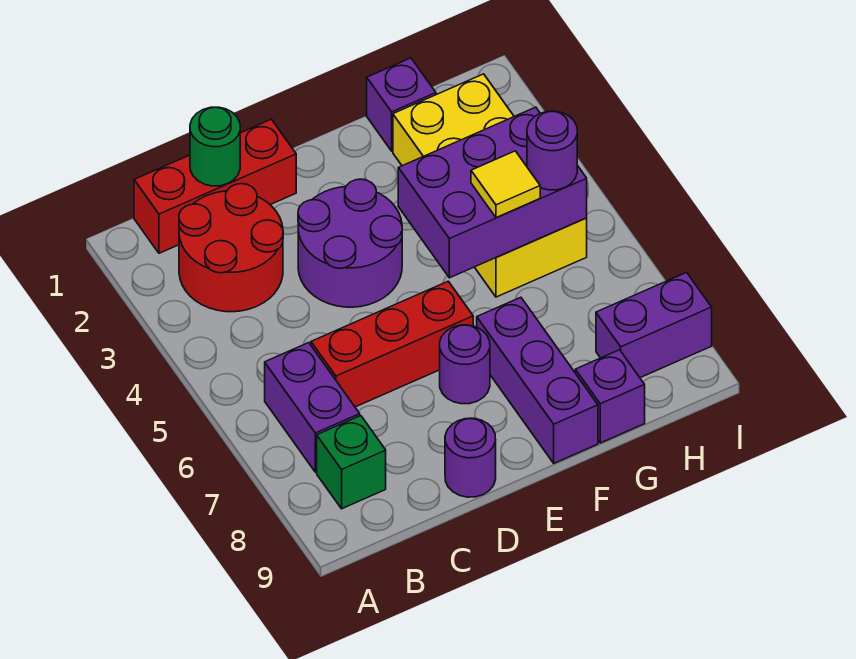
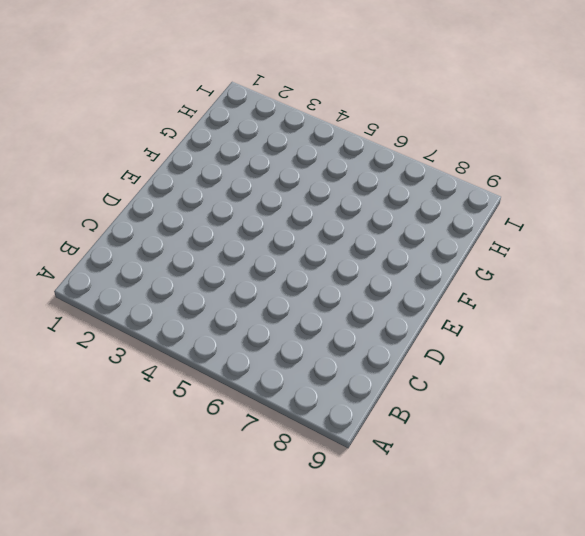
none -> red 1x3 brick [134,119,296,253]
none -> red 2x2 round brick [179,184,283,312]
none -> purple 1x2 brick [265,343,360,472]

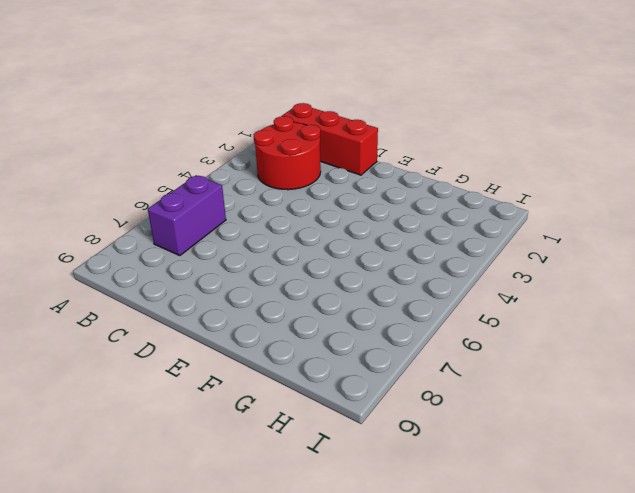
none -> green 1x1 brick [317,416,386,509]
none -> red 1x3 brick [311,281,473,407]
none -> purple 2x2 round brick [298,179,402,307]

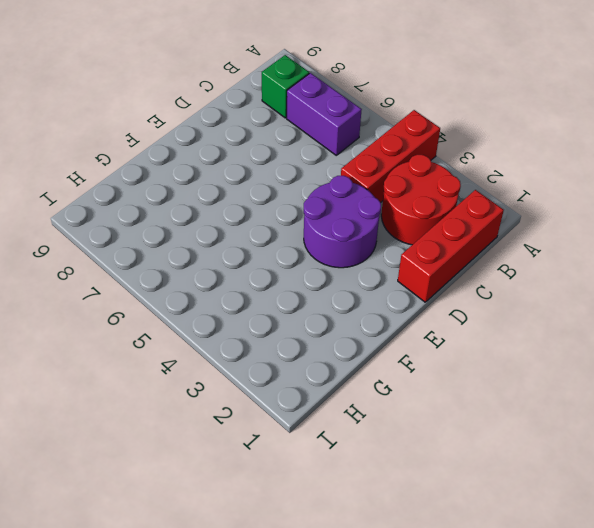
red 1x3 brick [341,110,440,203] -> red 1x3 brick moved to [311,281,473,407]
none -> purple 1x1 round brick [445,418,496,497]
none -> purple 1x1 round brick [440,325,490,404]
none -> purple 1x3 brick [477,297,598,463]

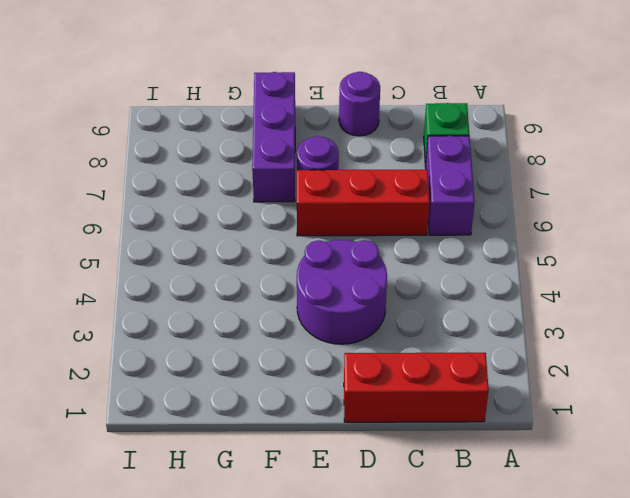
none -> red 2x2 round brick [179,184,283,312]
none -> purple 1x1 brick [367,58,436,151]
none -> yellow 2x4 brick [393,74,587,297]

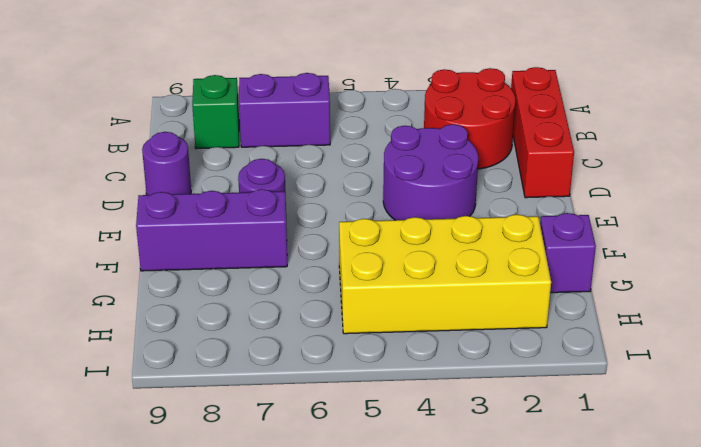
none -> red 1x3 brick [311,281,473,407]
none -> purple 1x1 brick [575,350,645,443]
none -> purple 1x2 brick [596,273,712,378]

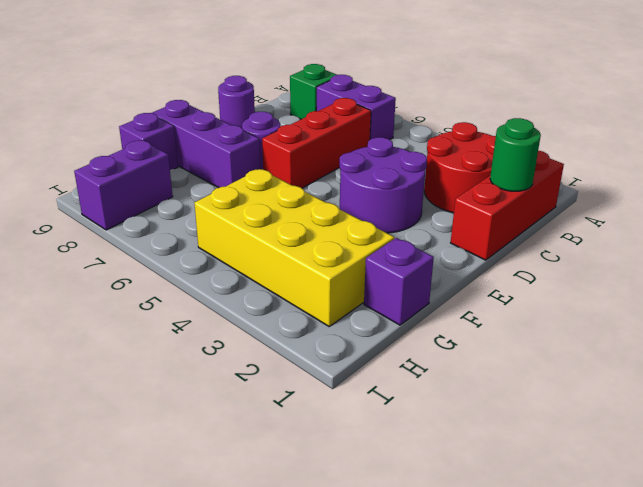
none -> purple 2x3 brick [398,107,587,278]
none -> yellow 1x1 tile [471,151,540,218]
none -> purple 1x1 round brick [527,111,577,190]

